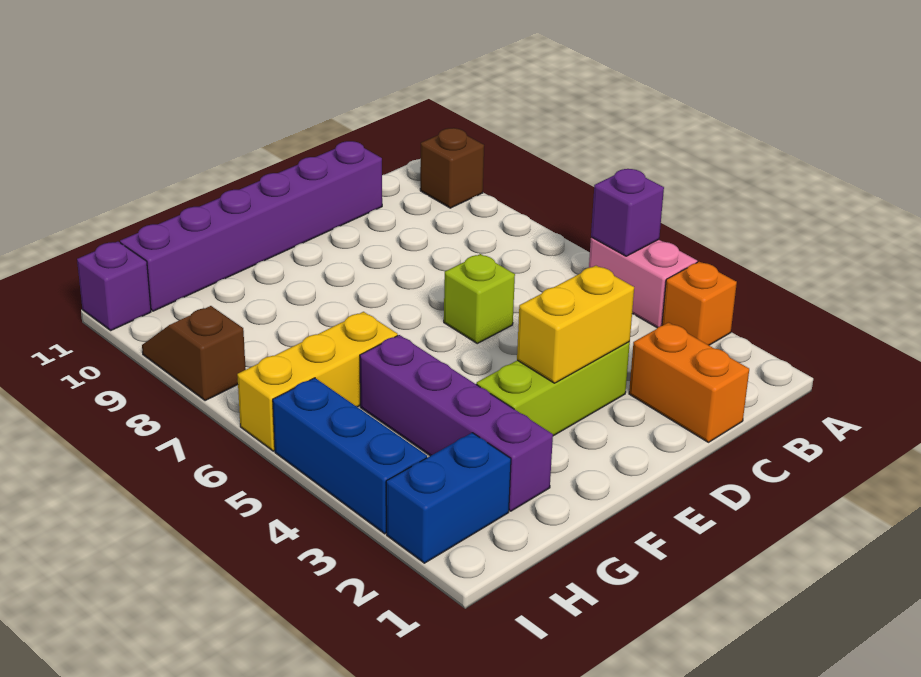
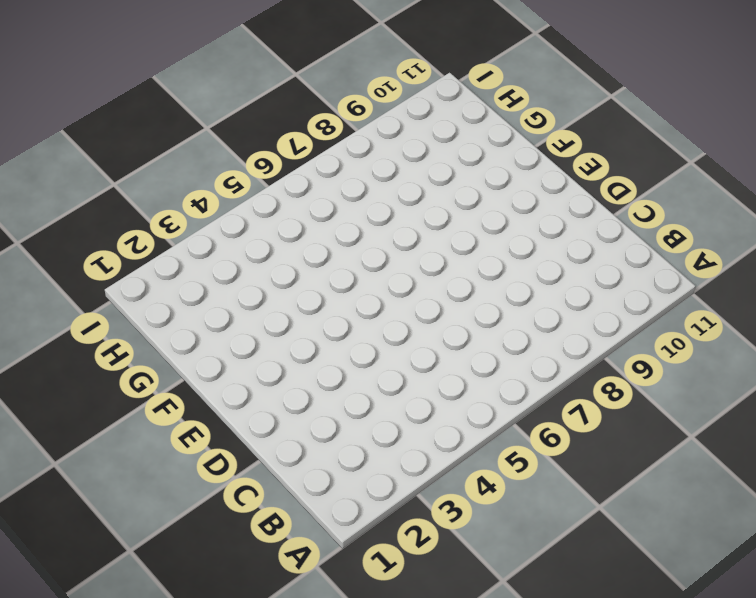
none -> orange 1x1 brick [662,262,737,345]
none -> pink 1x2 brick [589,237,697,328]
none -> brown 1x1 brick [420,128,484,208]

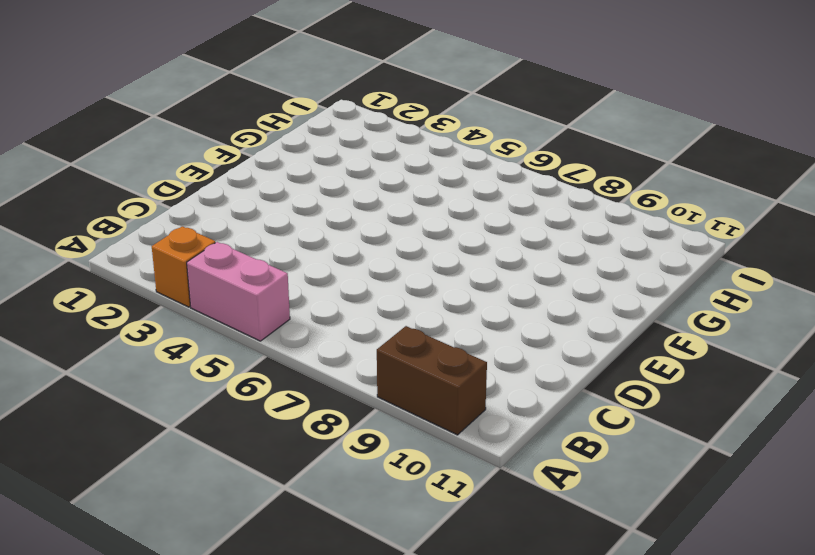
brown 1x2 brick [377,326,487,435] -> brown 1x1 brick [420,128,484,208]
none -> orange 1x2 brick [629,323,749,442]
none -> purple 1x6 brick [120,141,382,311]
none -> lime 1x3 brick [476,342,630,436]

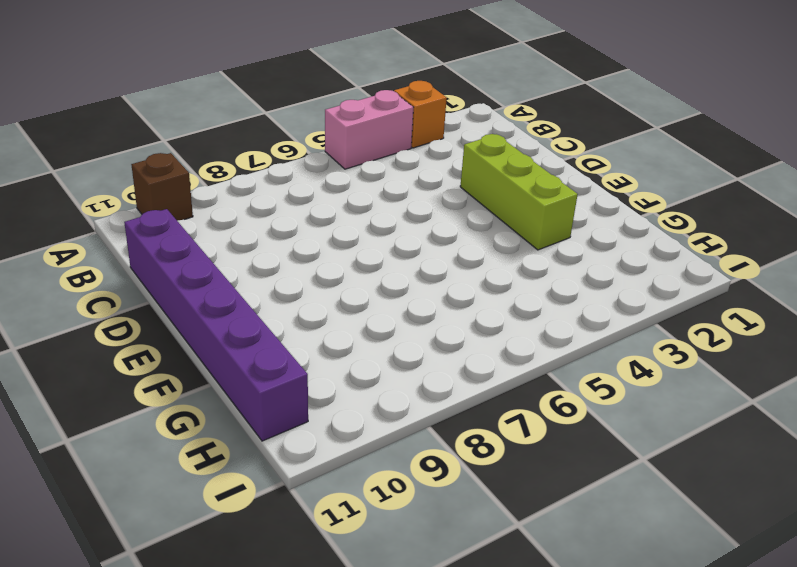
none -> orange 1x2 brick [629,323,749,442]
none -> lime 1x1 brick [444,254,515,343]
none -> purple 1x4 brick [360,335,553,511]

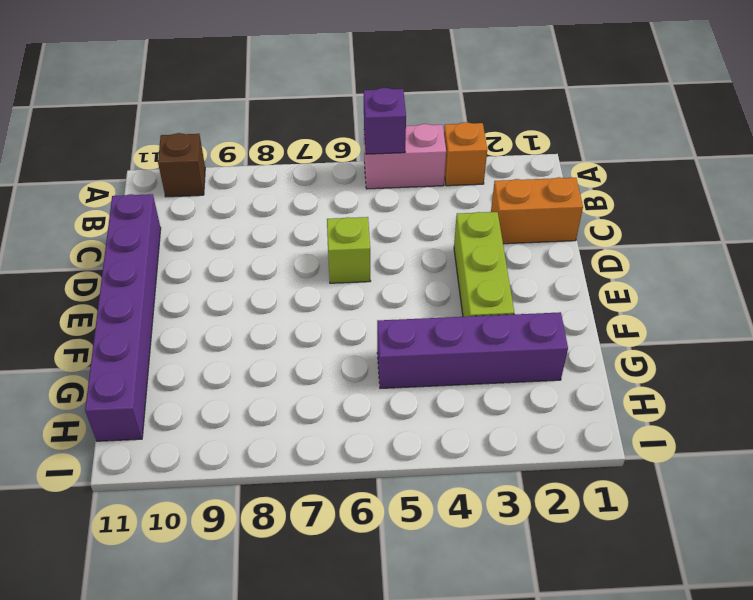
none -> yellow 1x3 brick [237,312,398,451]
none -> blue 1x2 brick [386,433,511,563]
none -> blue 1x3 brick [273,378,427,534]

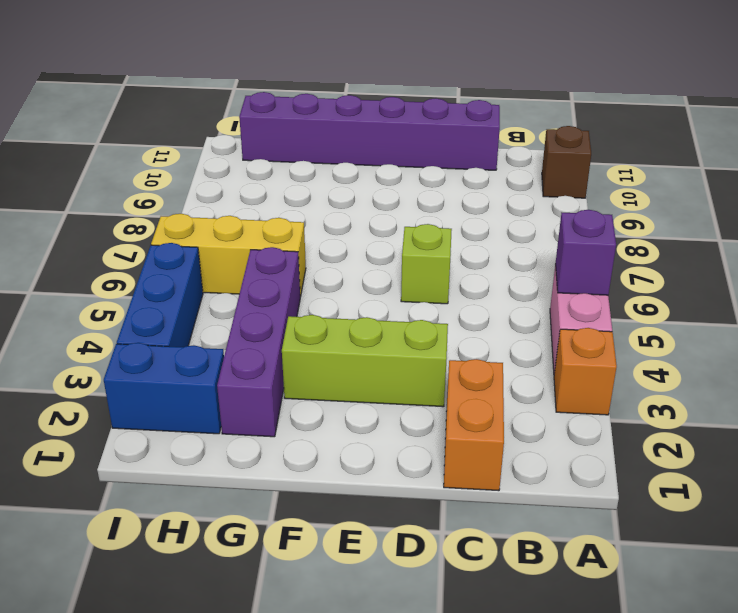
none -> brown 1x2 slope [142,306,246,401]
none -> purple 1x1 brick [77,242,151,330]
none -> yellow 1x2 brick [517,266,634,383]

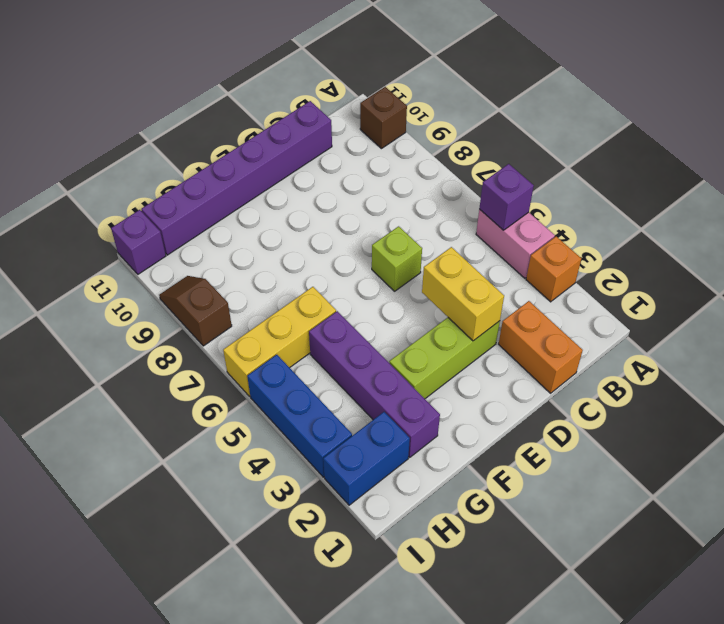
yellow 1x2 brick [422,247,504,341] -> yellow 1x2 brick turned to [517,266,634,383]

